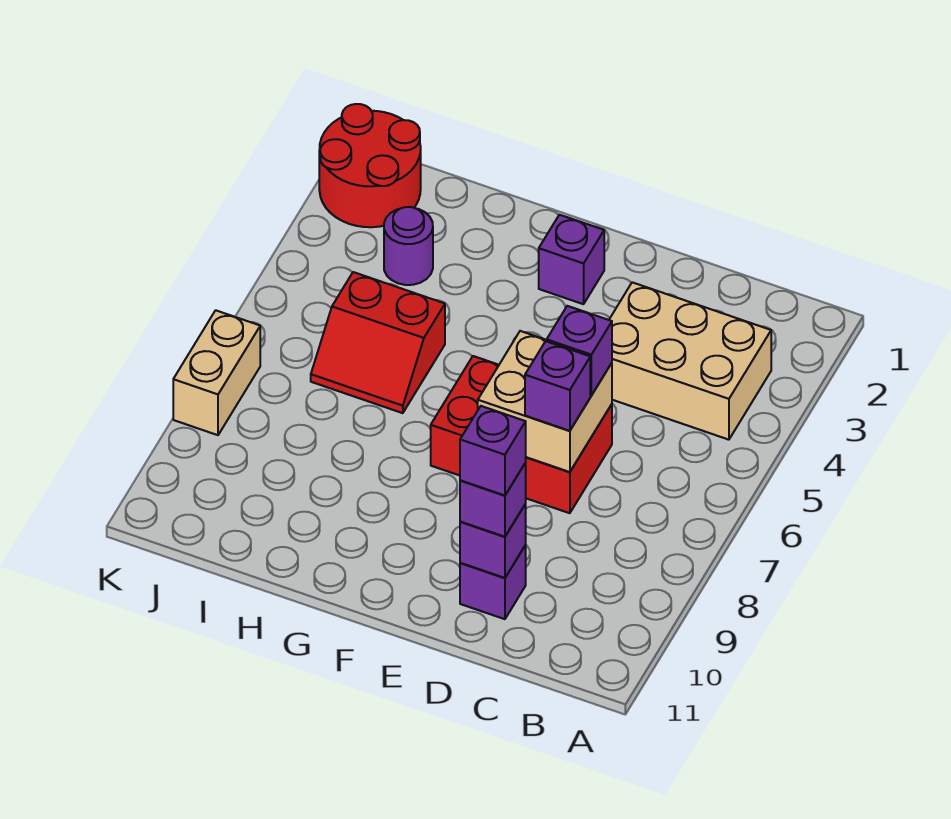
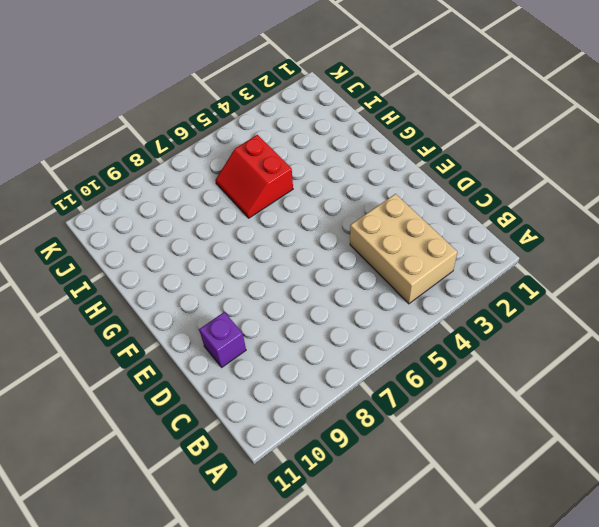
none -> red 2x3 brick [431,356,612,513]
none -> purple 1x1 brick [539,215,604,304]
none -> purple 1x1 round brick [384,207,433,285]

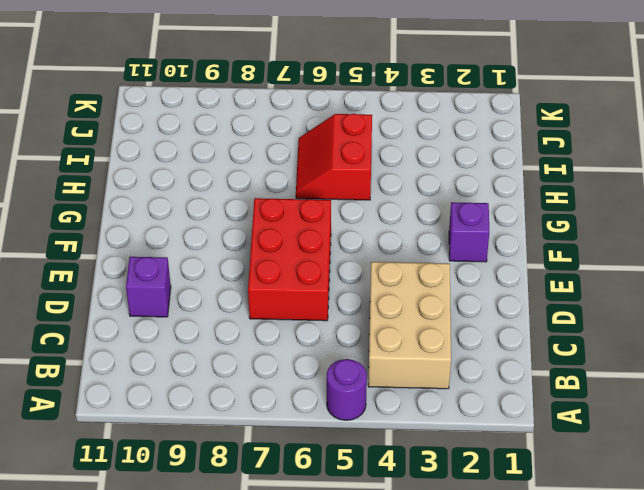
purple 1x1 round brick [327,359,367,420] -> purple 1x1 round brick moved to [384,207,433,285]
none -> red 2x2 round brick [319,104,421,227]
none -> tan 1x2 brick [173,310,260,435]
none -> tan 2x2 brick [478,331,612,472]

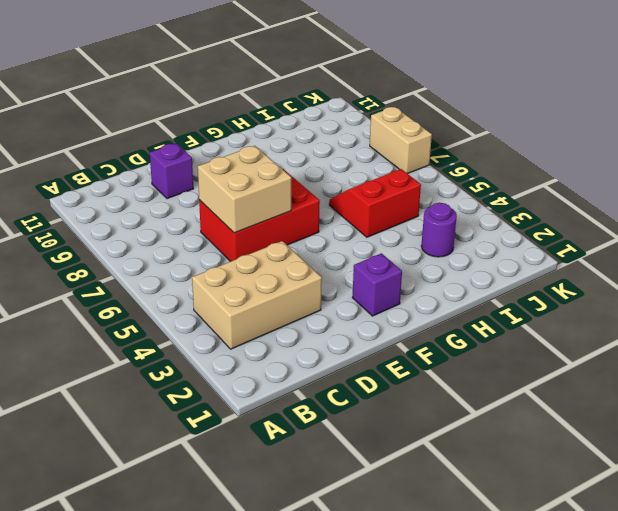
none -> red 2x2 round brick [319,104,421,227]
none -> purple 1x1 brick [460,504,526,578]
none -> purple 1x1 brick [547,306,612,395]

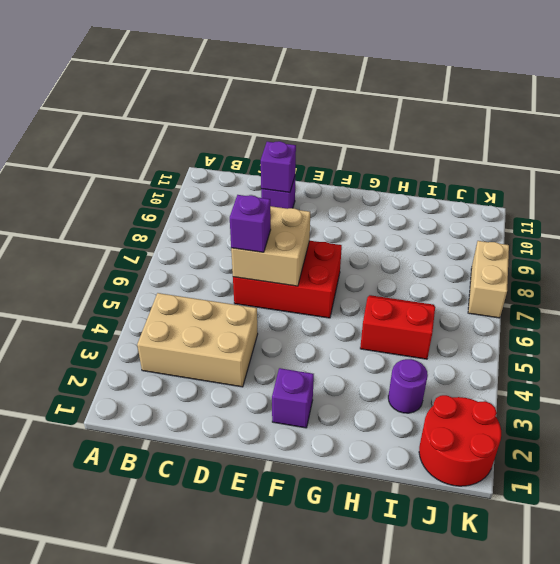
none -> purple 1x1 brick [525,341,590,431]
none -> purple 1x1 brick [460,463,526,537]
none -> purple 1x1 brick [460,406,526,495]

